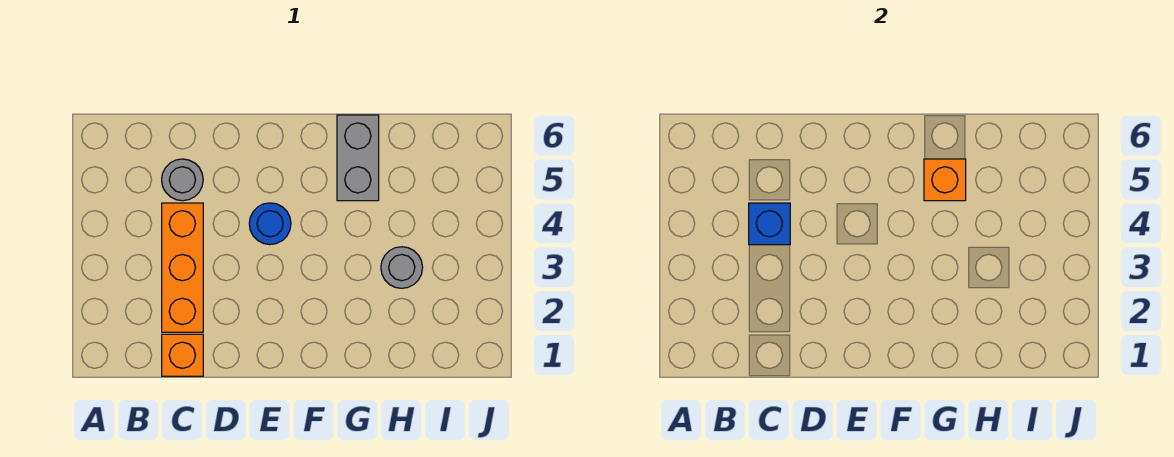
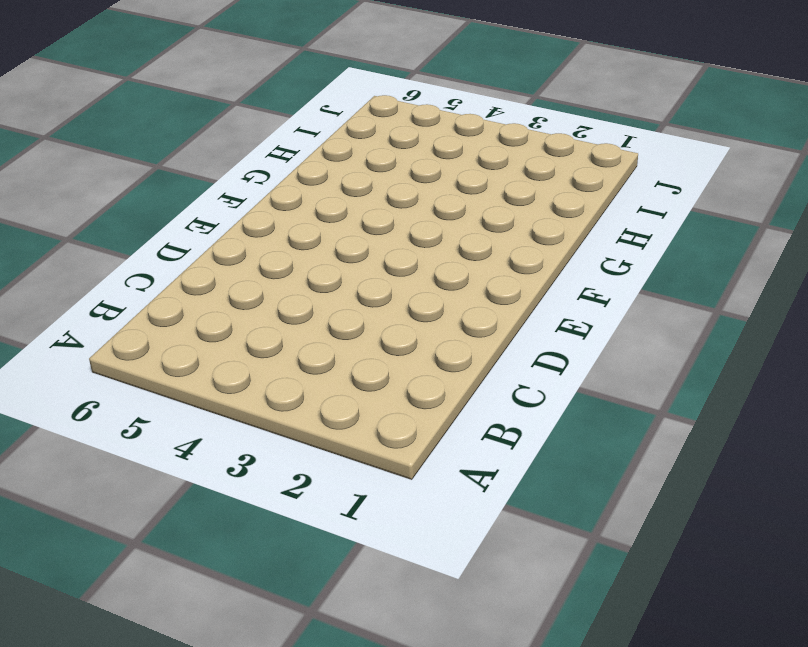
none -> orange 1x1 brick [162,334,203,376]
none -> orange 1x3 brick [162,203,203,332]

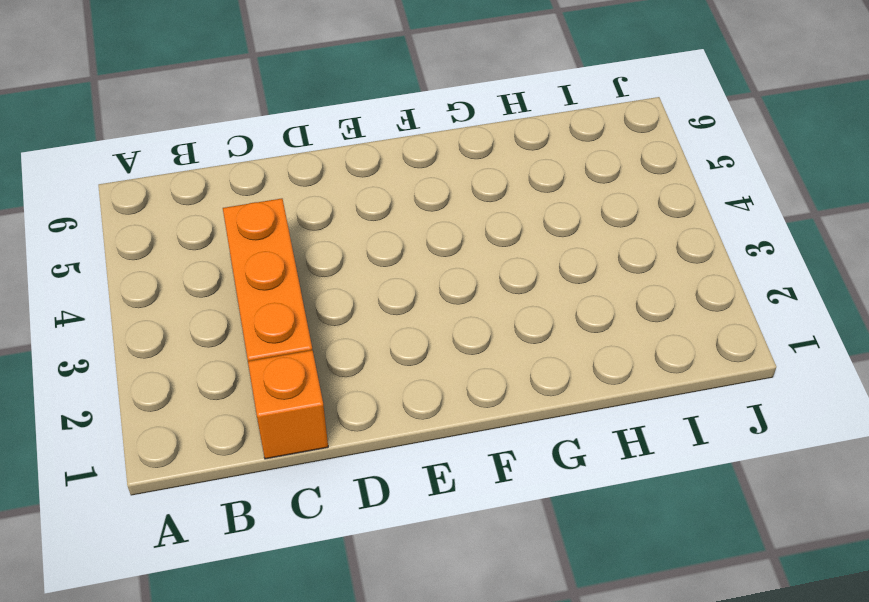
none -> grey 1x1 round brick [162,159,203,201]
none -> blue 1x1 round brick [249,203,291,245]

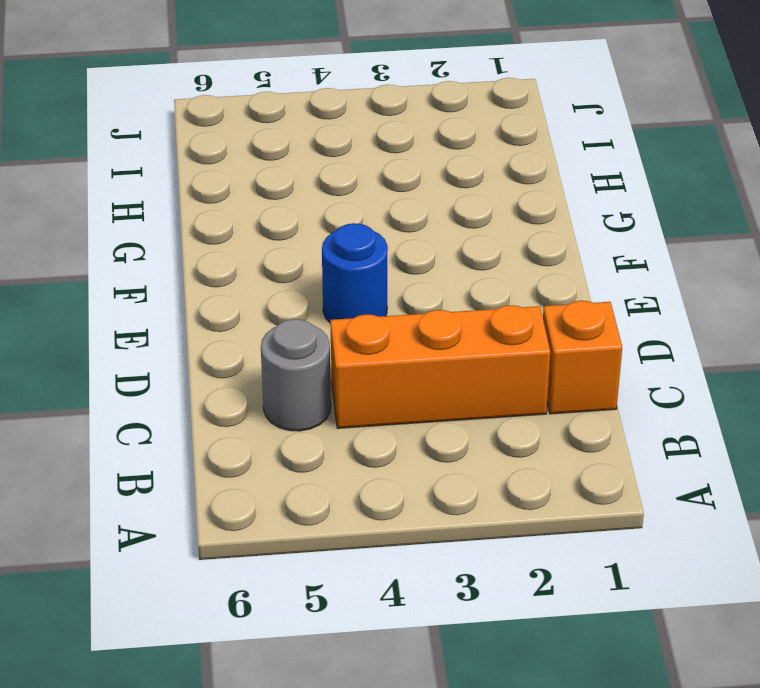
none -> grey 1x2 brick [337,115,379,201]
none -> grey 1x1 round brick [381,247,423,288]

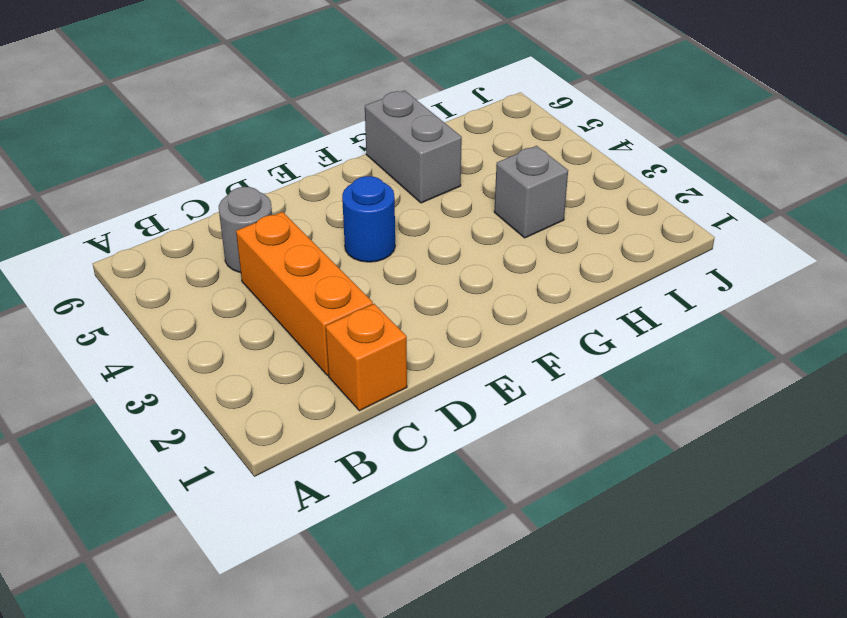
grey 1x1 brick [494,146,568,238] -> grey 1x1 round brick [381,247,423,288]
none -> blue 1x1 brick [749,203,790,245]
none -> orange 1x1 brick [924,159,966,201]

